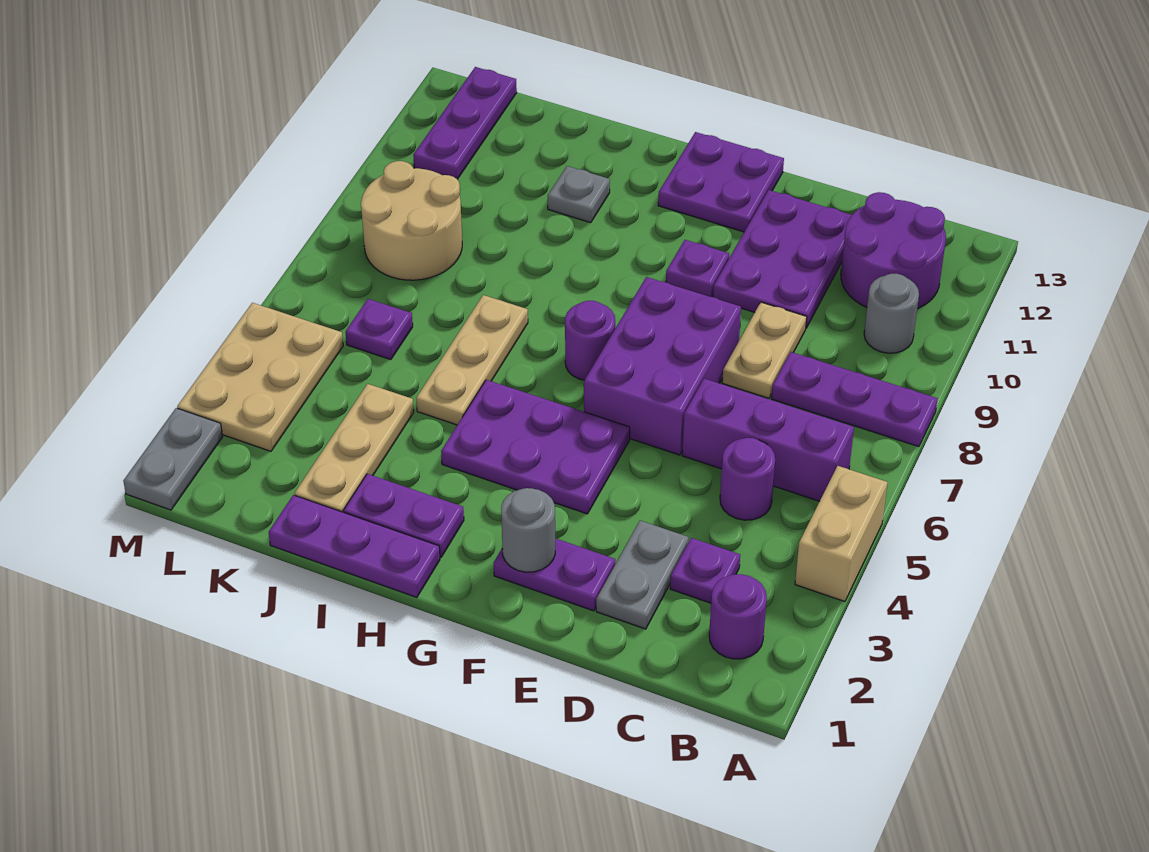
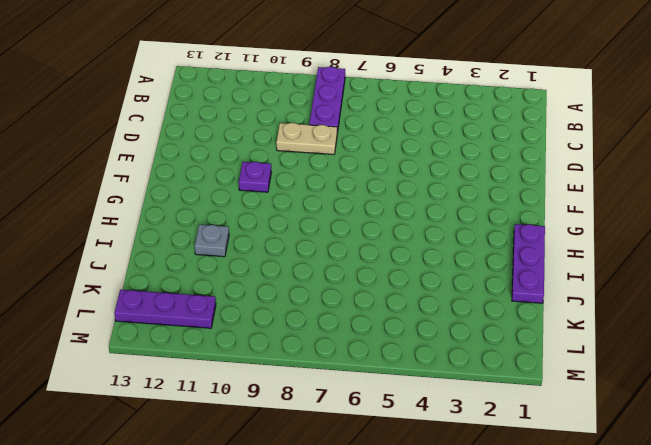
none -> tan 1x2 brick [795,466,888,601]
none -> purple 1x1 round brick [709,574,767,659]
none -> purple 1x3 brick [682,379,854,501]

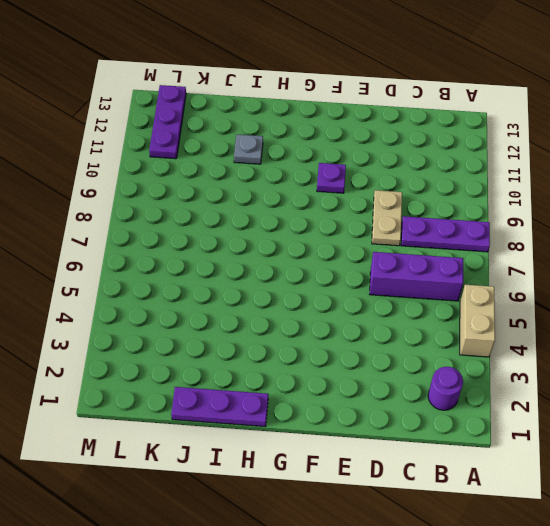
none -> grey 1x1 round brick [864,273,919,353]
none -> purple 2x2 round brick [841,192,946,309]
none -> purple 1x1 plate [670,538,740,603]

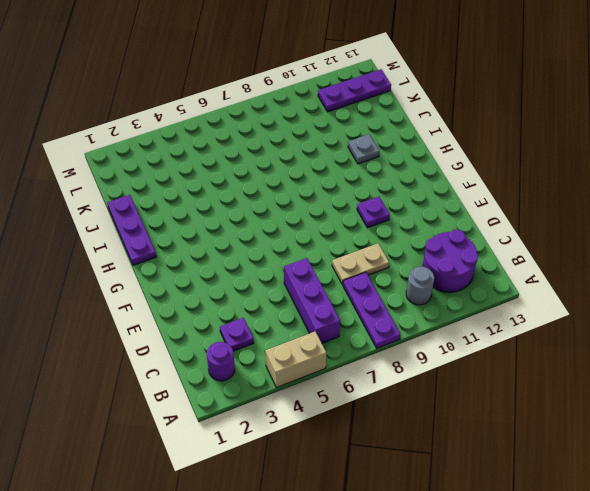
none -> purple 1x1 round brick [720,438,775,520]
none -> grey 1x2 plate [596,521,688,629]
none -> purple 2x3 plate [713,190,851,328]

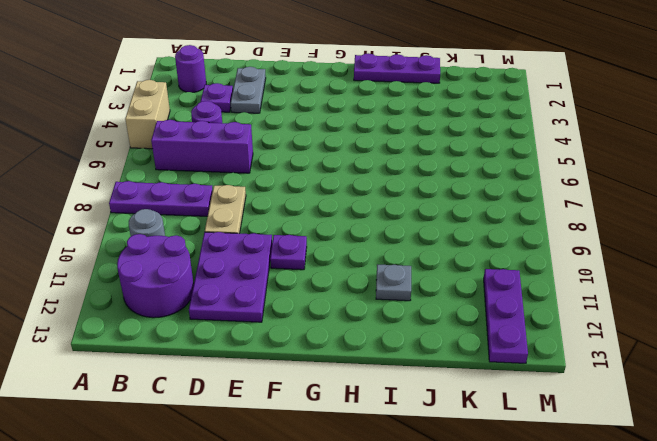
none -> purple 1x2 plate [494,538,615,611]
none -> purple 2x3 brick [584,277,741,455]
none -> purple 2x3 plate [441,380,630,514]

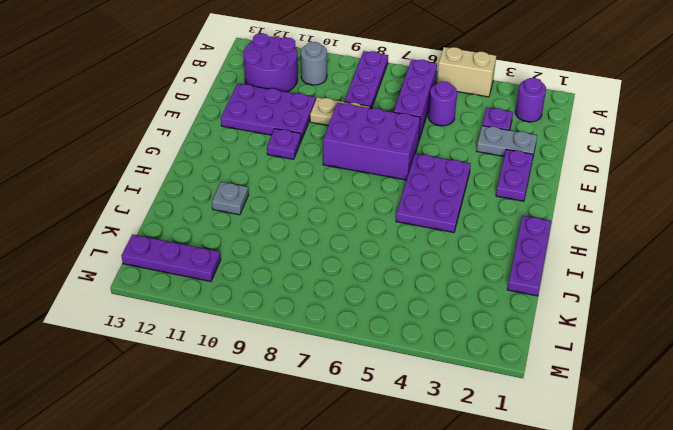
none -> purple 2x2 plate [658,132,784,232]
none -> purple 1x1 round brick [565,301,615,380]
none -> purple 1x2 plate [343,474,464,557]

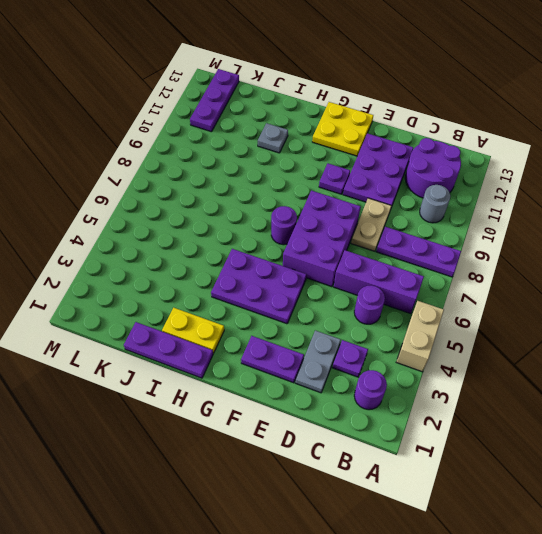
yellow 2x2 plate [312,102,373,156] -> purple 2x2 plate [658,132,784,232]
yellow 1x2 plate [162,308,224,353] -> purple 1x2 plate [343,474,464,557]
none -> tan 1x3 plate [416,295,528,425]
none -> tan 1x3 plate [294,384,414,512]
none -> purple 1x1 plate [346,299,413,360]

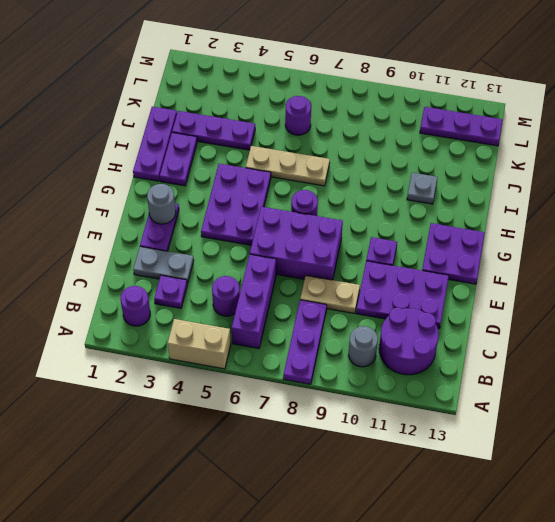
purple 1x3 plate [172,111,255,150] -> tan 1x3 plate [294,384,414,512]
purple 1x1 round brick [285,96,311,135] -> purple 1x1 plate [346,299,413,360]
none -> tan 2x2 round brick [361,161,462,280]
none -> tan 2x3 plate [177,303,343,451]
none -> grey 1x2 plate [123,408,223,510]

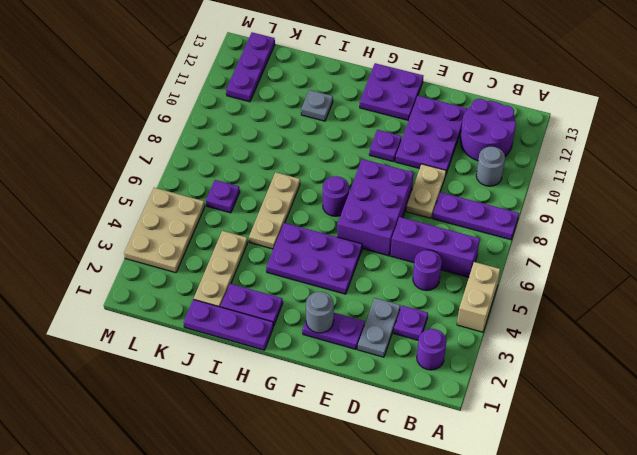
none -> tan 2x2 round brick [361,161,462,280]
none -> grey 1x2 plate [123,408,223,510]

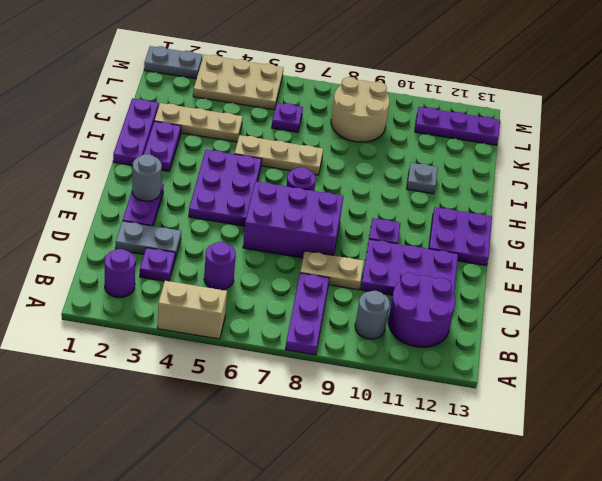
none -> purple 1x3 brick [682,379,854,501]

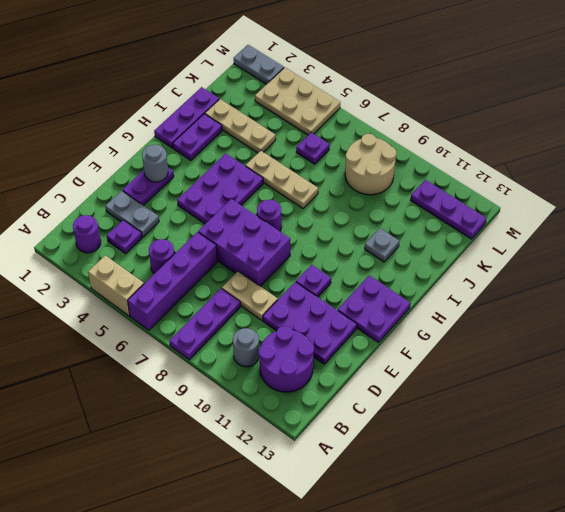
purple 1x4 brick [128,232,217,330] -> purple 1x3 brick [682,379,854,501]

